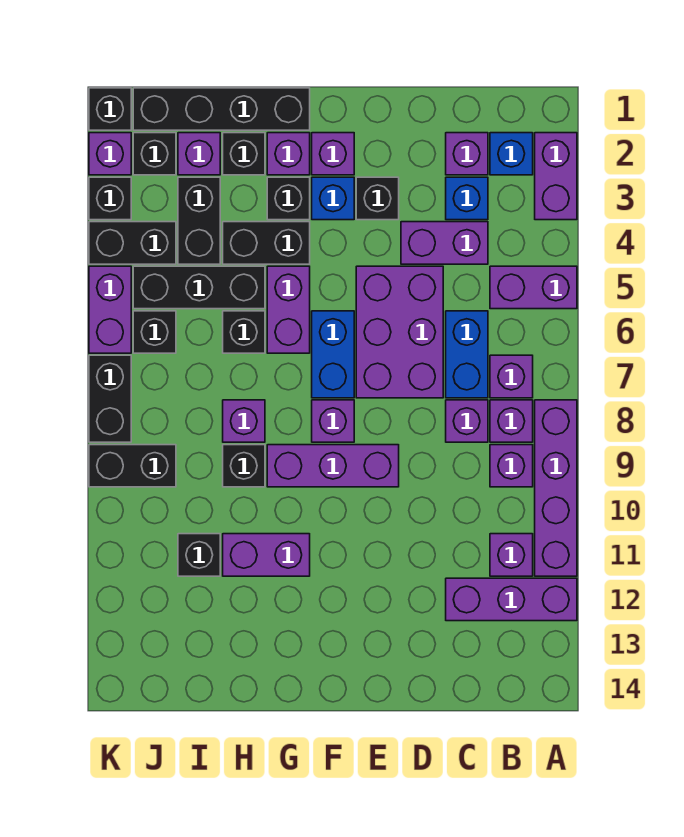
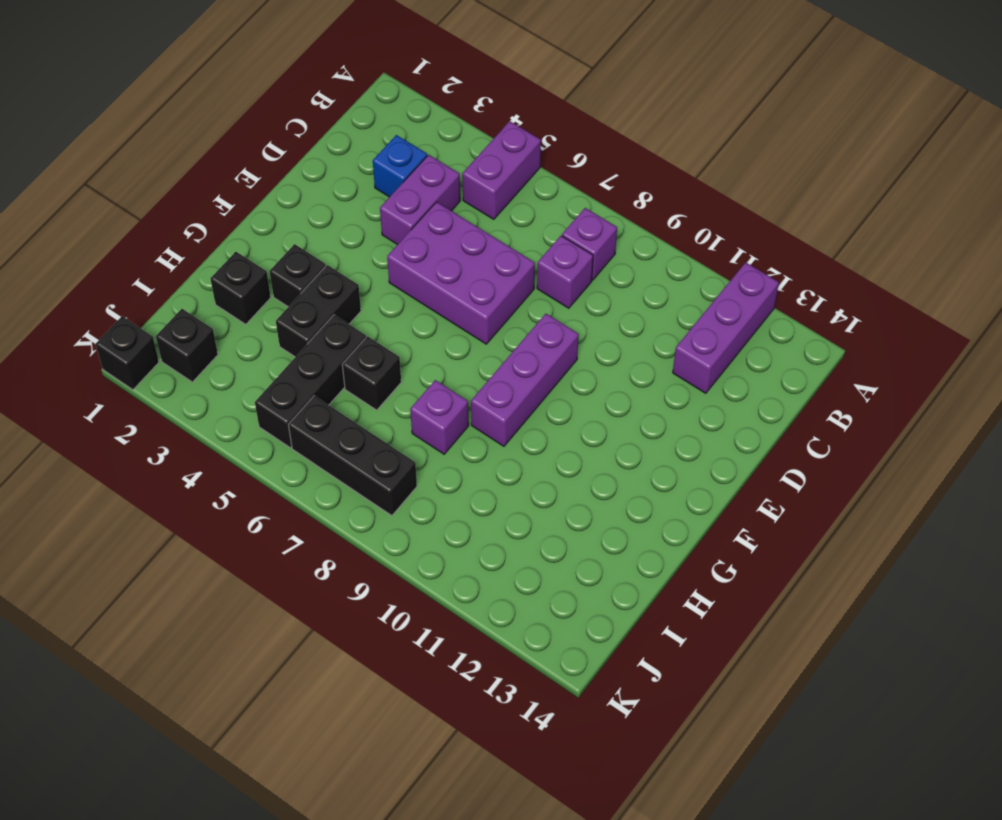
black 1x3 brick [289,396,417,516] -> black 1x1 brick [133,311,176,353]
none -> purple 1x2 brick [535,133,577,220]
none -> purple 1x4 brick [535,400,577,576]
none -> blue 1x1 brick [490,133,533,175]
none -> purple 1x1 brick [490,355,533,398]

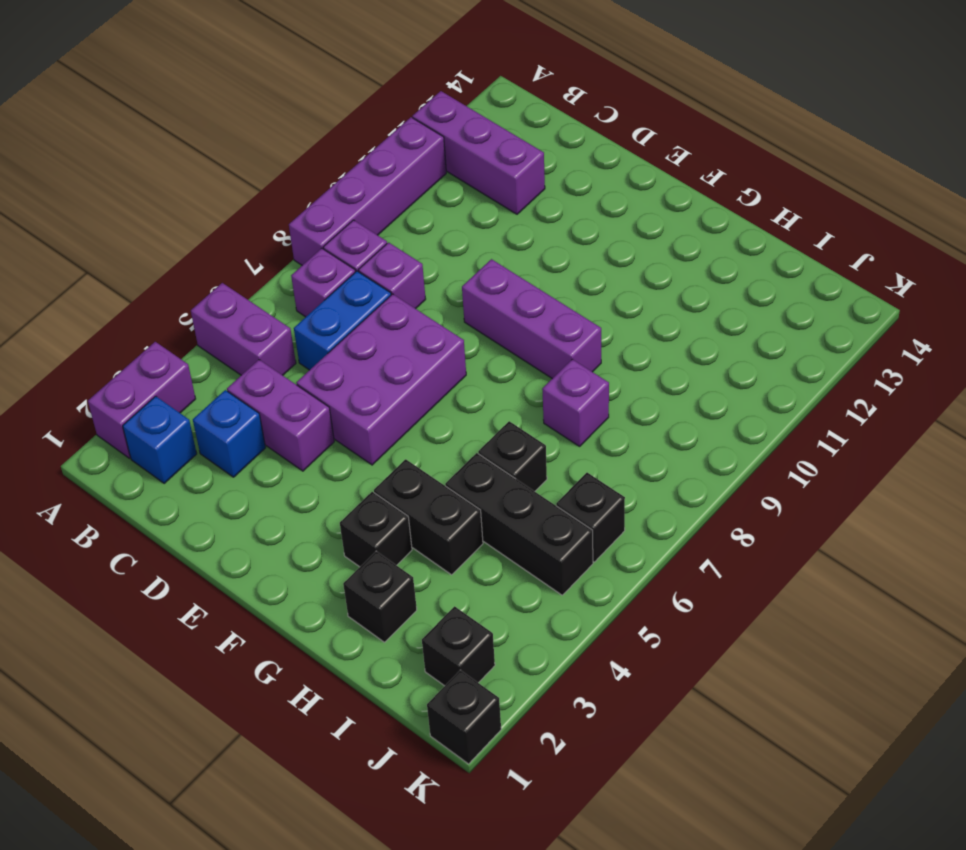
none -> purple 1x1 brick [490,445,533,487]
none -> purple 1x1 brick [490,534,533,576]
none -> purple 1x1 brick [446,133,488,175]
none -> black 1x1 brick [356,177,399,220]

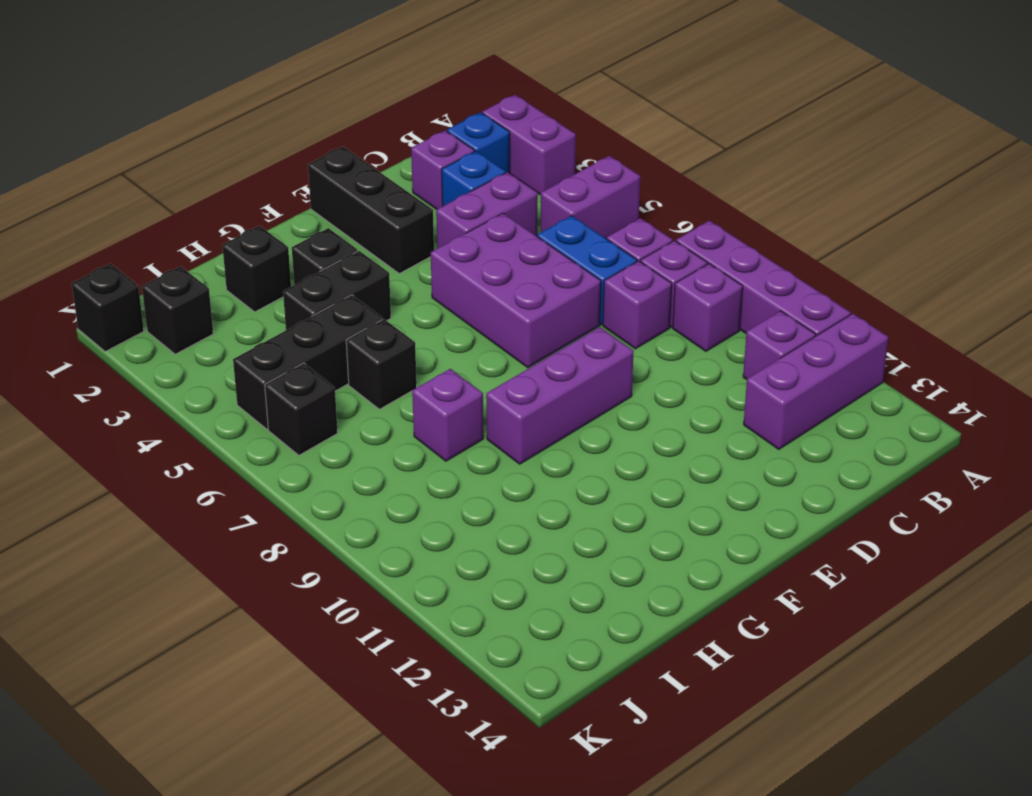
black 1x3 brick [308,147,434,273] -> black 1x1 brick [356,177,399,220]
none -> purple 1x1 brick [312,133,354,175]
none -> blue 1x1 brick [312,177,354,220]
none -> blue 1x2 brick [312,311,354,398]
none -> purple 1x1 brick [312,400,354,442]

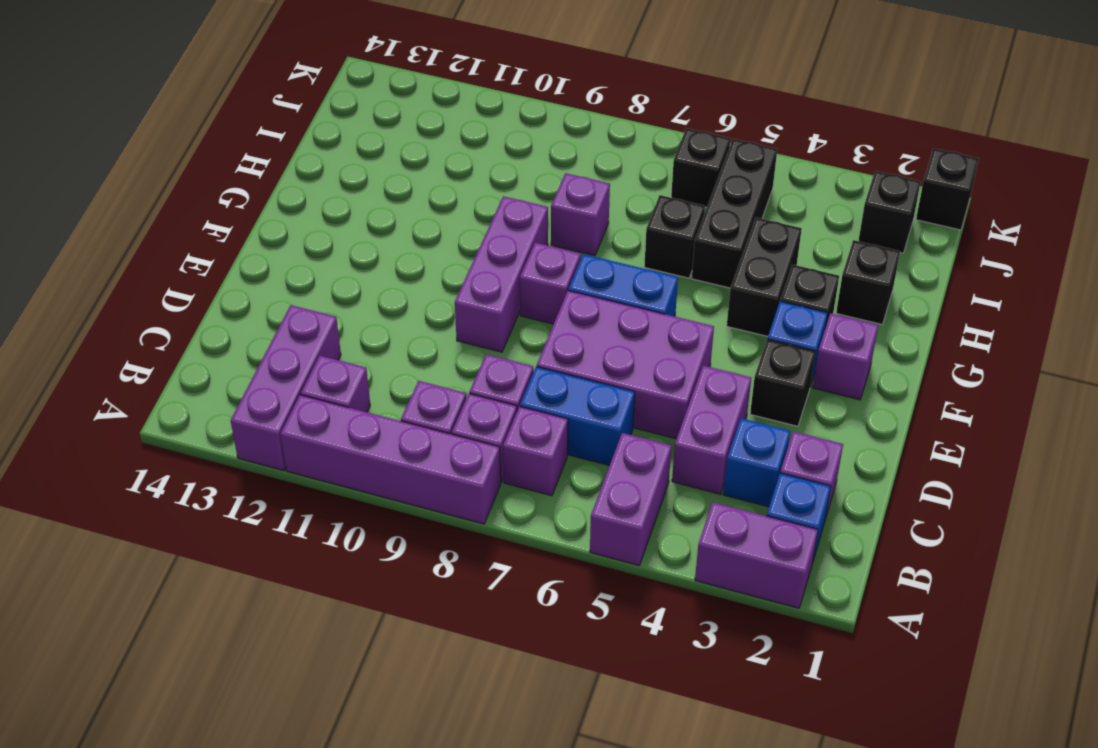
none -> black 1x4 brick [133,88,310,130]
none -> purple 1x1 brick [267,133,310,175]
none -> purple 1x2 brick [267,266,310,353]
none -> purple 1x2 brick [223,534,310,576]

